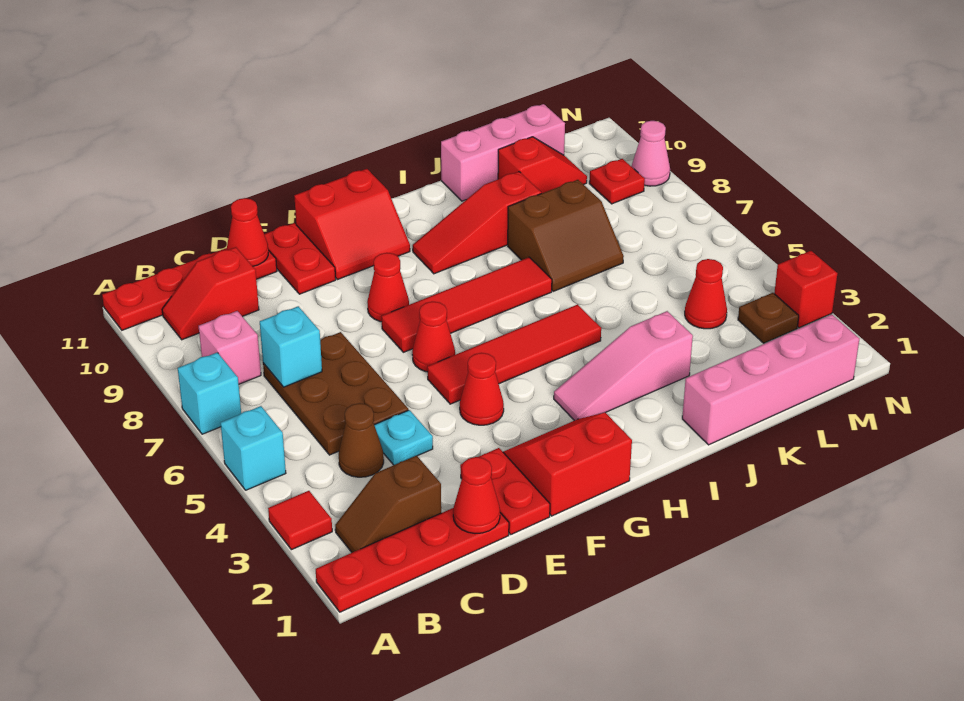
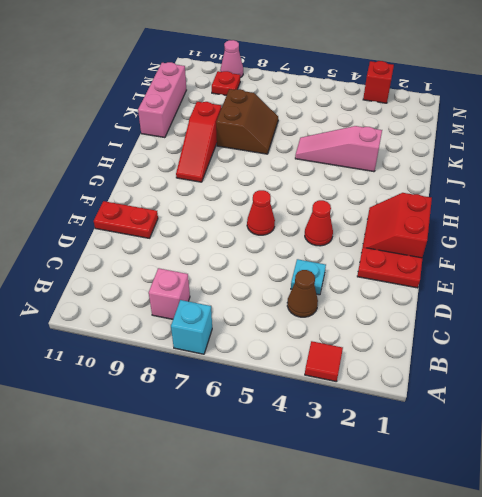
pink 1x3 slope [295,126,382,172] -> pink 1x3 slope turned to [554,311,693,421]
none -> red 1x4 plate [316,508,509,612]
none -> cyan 1x1 brick [221,406,286,490]
none -> red 1x4 plate [102,248,277,330]
none -> brown 1x2 slope [335,456,441,552]

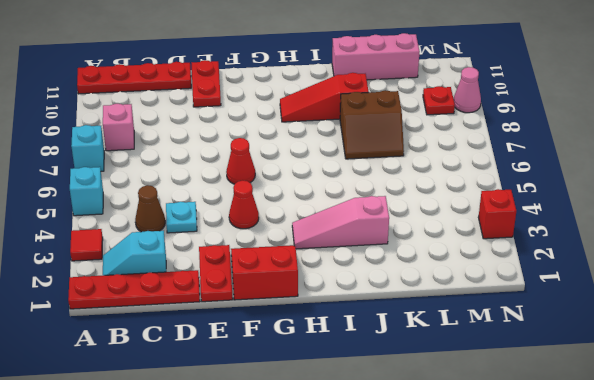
cyan 1x2 slope [103,231,166,275] -> brown 1x2 slope [335,456,441,552]
none -> red 1x2 slope [162,247,259,340]
none -> brown 2x3 plate [263,332,408,455]
none -> red 1x4 tile [427,304,601,404]
none -> red 1x4 tile [382,257,552,352]

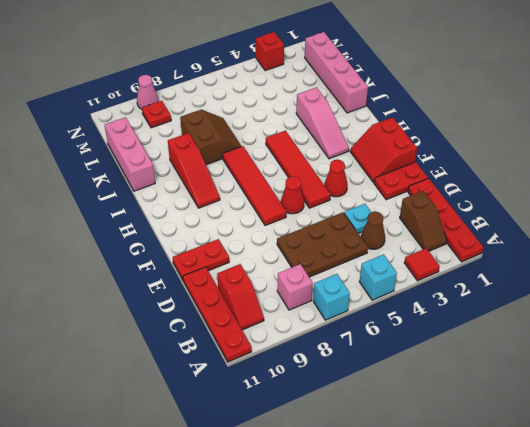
none -> red 1x1 cone [367,253,409,322]
none -> red 2x2 slope [294,169,410,280]
none -> red 1x2 slope [498,137,587,193]
none -> red 1x1 cone [685,259,727,329]

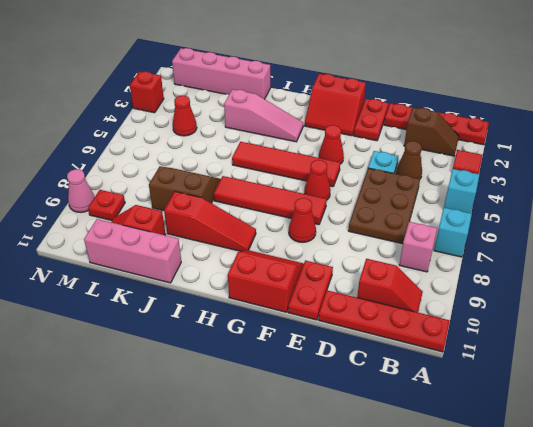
none -> brown 1x1 plate [738,293,799,343]
none -> cyan 1x1 brick [260,306,322,387]
none -> red 1x1 cone [453,457,500,533]
none -> red 1x1 cone [227,198,268,266]

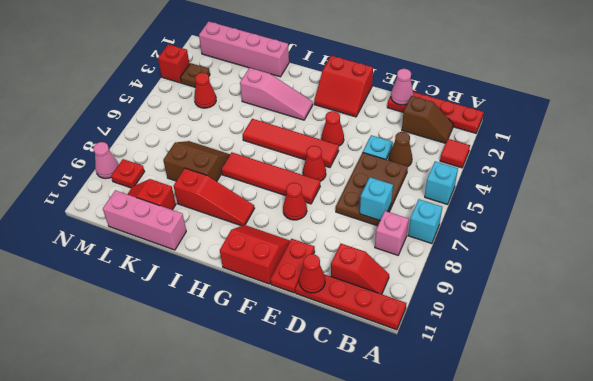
pink 1x1 cone [391,69,413,105] -> red 1x1 cone [453,457,500,533]
none -> red 1x2 plate [460,448,550,534]

